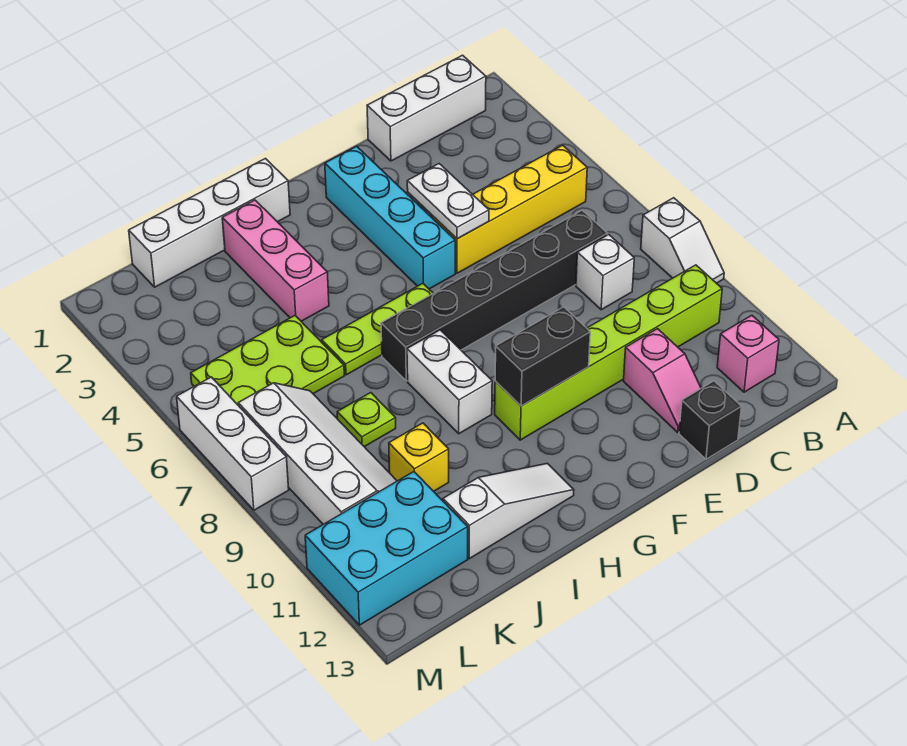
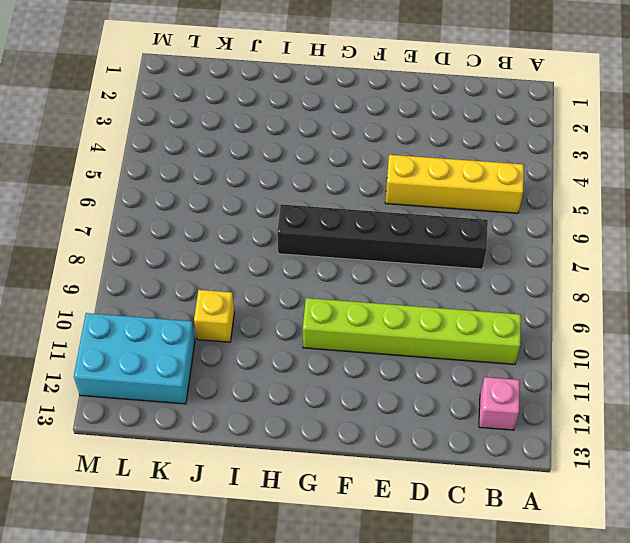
none -> white 1x2 slope [641,198,724,283]
none -> white 1x3 brick [367,55,486,161]
none -> white 1x1 brick [576,235,634,310]

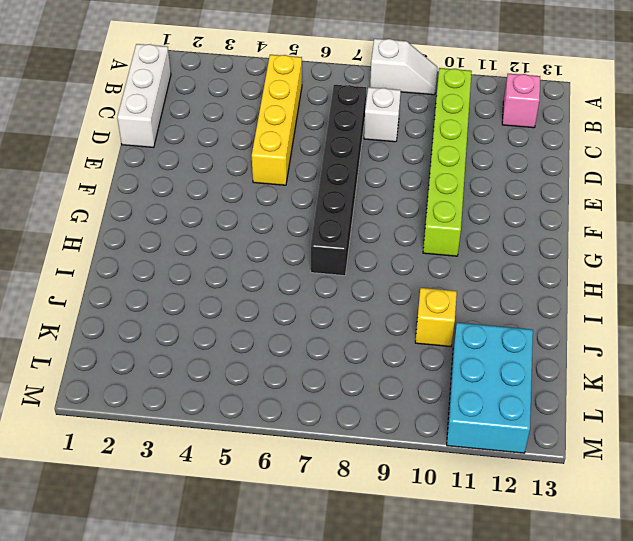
none -> pink 1x2 slope [623,329,701,432]
none -> black 1x1 brick [679,381,742,459]
none -> cyan 1x4 brick [325,146,455,289]

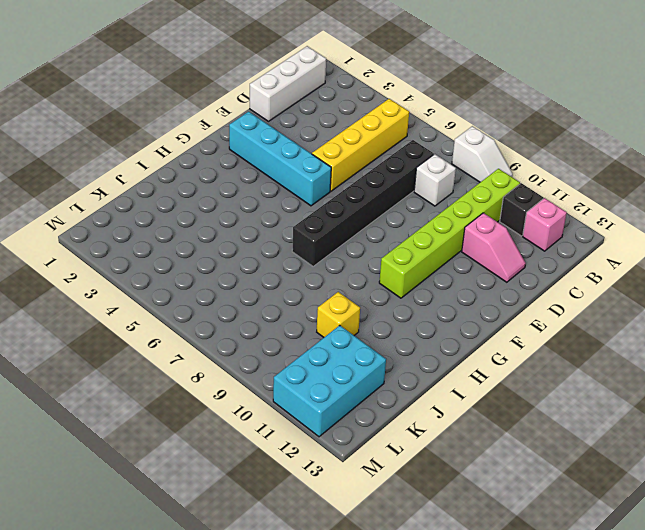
black 1x1 brick [500,183,543,236] -> black 1x1 brick moved to [679,381,742,459]
none -> lime 1x3 plate [322,284,433,375]
none -> white 1x4 brick [129,159,290,287]
none -> white 1x2 brick [407,330,492,434]

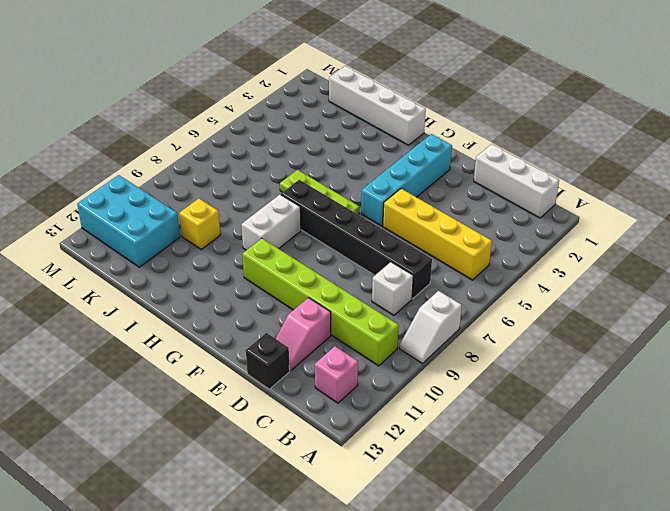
none -> white 1x3 slope [443,463,574,559]
none -> pink 1x3 brick [222,200,329,321]
none -> lime 2x3 plate [191,316,344,405]

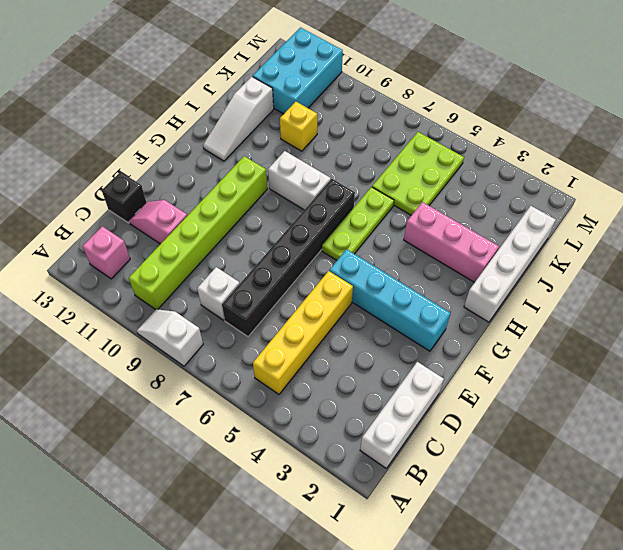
none -> lime 1x1 plate [337,393,396,447]
none -> white 2x4 slope [238,383,397,524]
none -> white 1x3 brick [177,377,289,510]

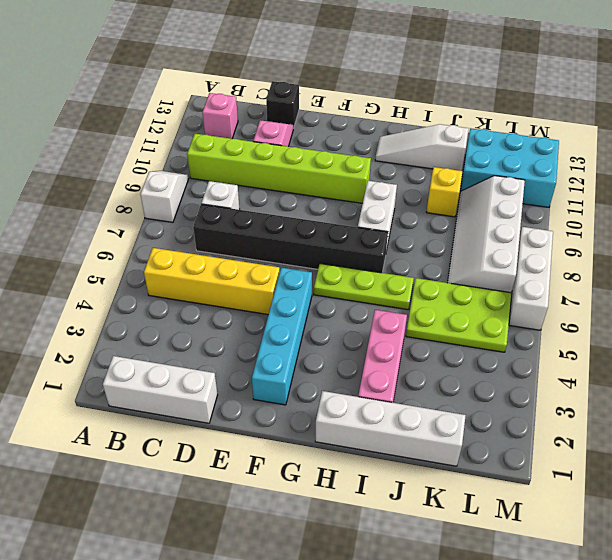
none -> lime 1x1 plate [337,393,396,447]
none -> white 1x2 plate [407,164,489,239]
none -> black 1x2 brick [495,307,590,406]

